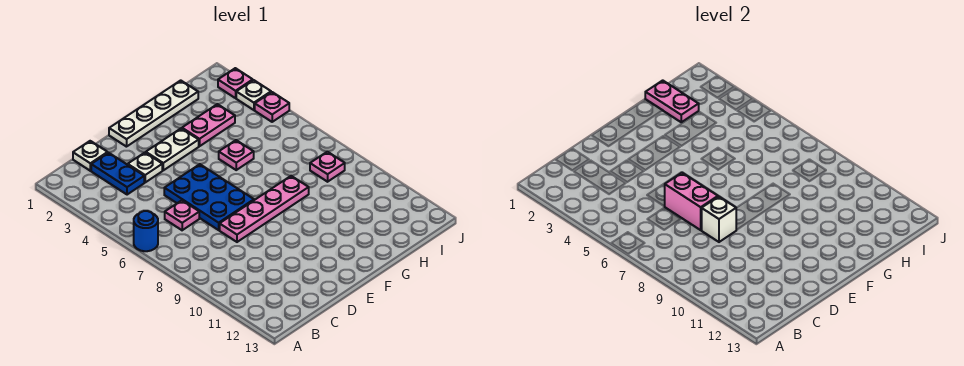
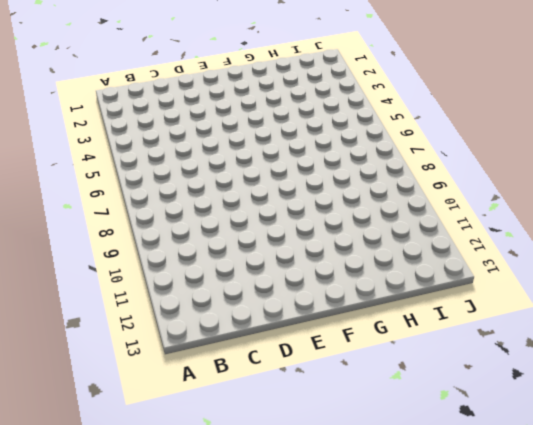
none -> blue 1x1 round brick [134,211,158,251]
none -> white 1x1 plate [73,141,108,171]
none -> blue 1x2 plate [91,153,144,195]

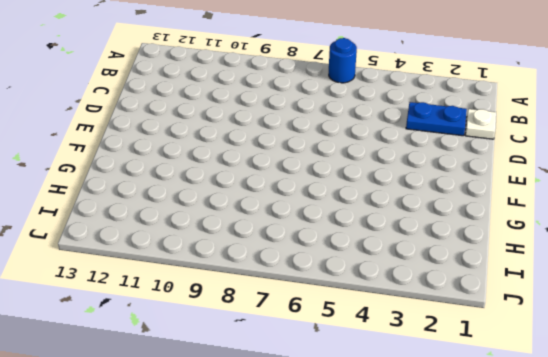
none -> pink 1x1 plate [165,200,199,230]
none -> white 1x1 plate [128,153,162,182]
none -> blue 2x3 plate [164,164,254,230]

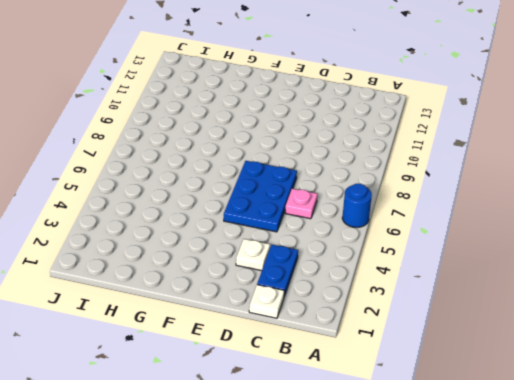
none -> pink 1x4 plate [220,176,309,242]
none -> white 1x4 plate [109,80,198,147]
none -> white 1x2 plate [146,128,199,170]

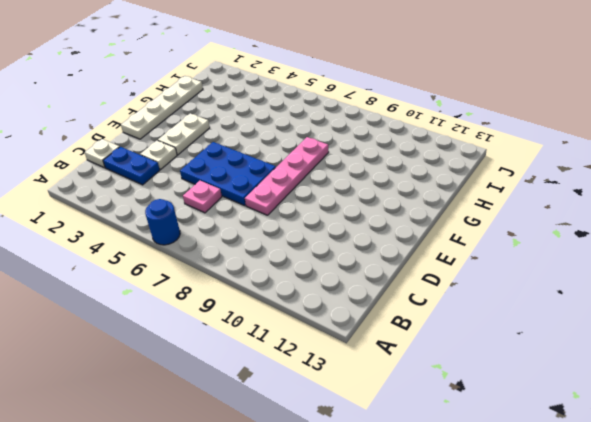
none -> pink 1x2 plate [182,104,235,146]
none -> pink 1x1 plate [219,140,254,170]
none -> pink 1x1 plate [310,152,345,182]

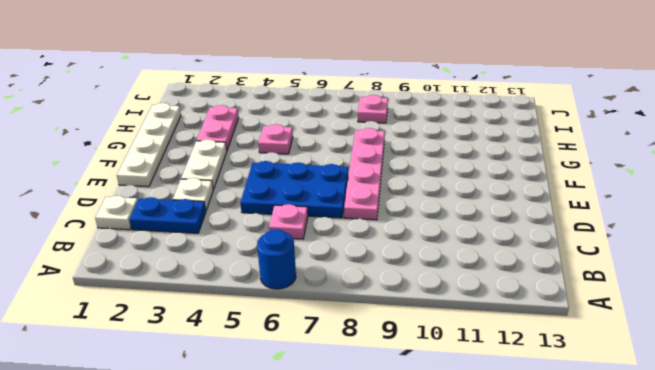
none -> pink 1x1 plate [218,68,253,98]
none -> white 1x1 plate [236,80,271,110]
none -> pink 1x1 plate [255,92,289,122]

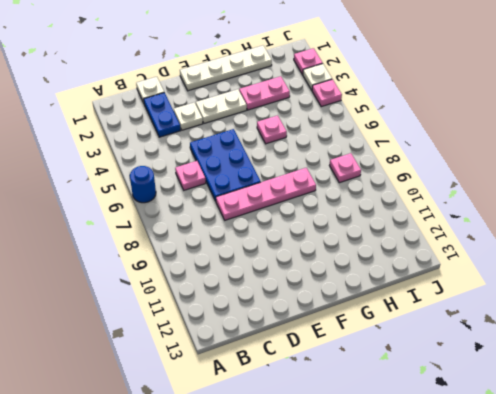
none -> pink 1x2 brick [664,173,718,230]
none -> white 1x1 brick [702,197,736,242]
none -> pink 1x2 plate [645,80,699,122]

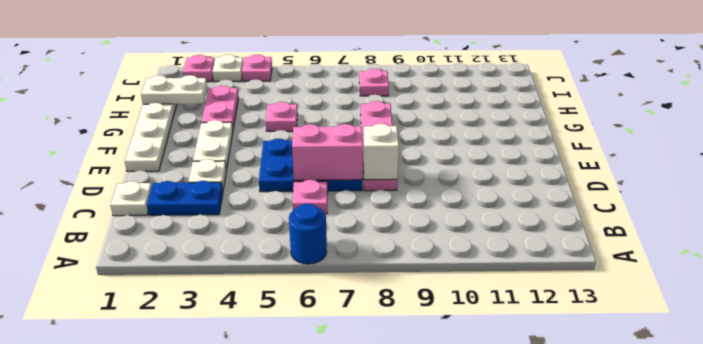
white 1x2 plate [141,75,207,104] -> pink 1x2 plate [645,80,699,122]

